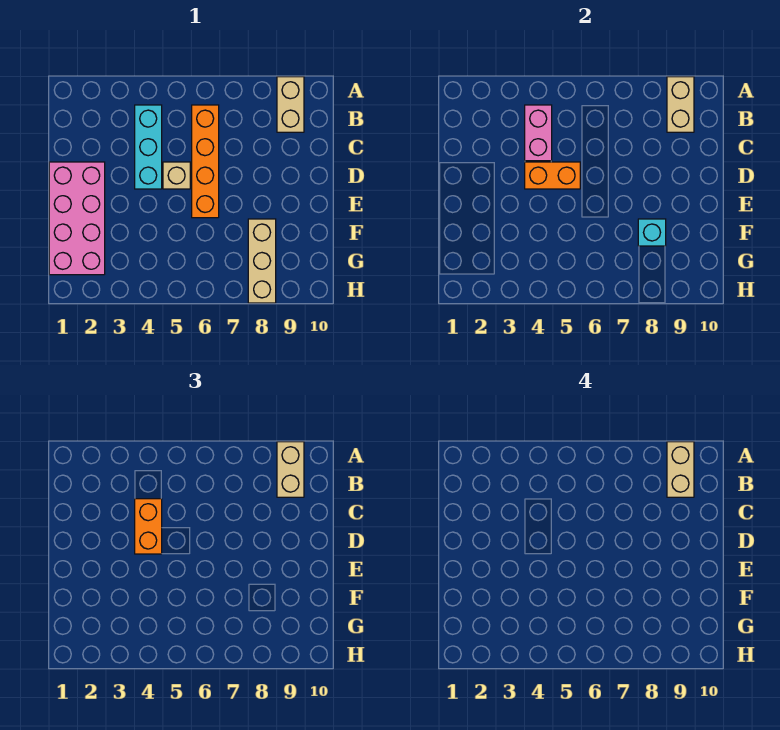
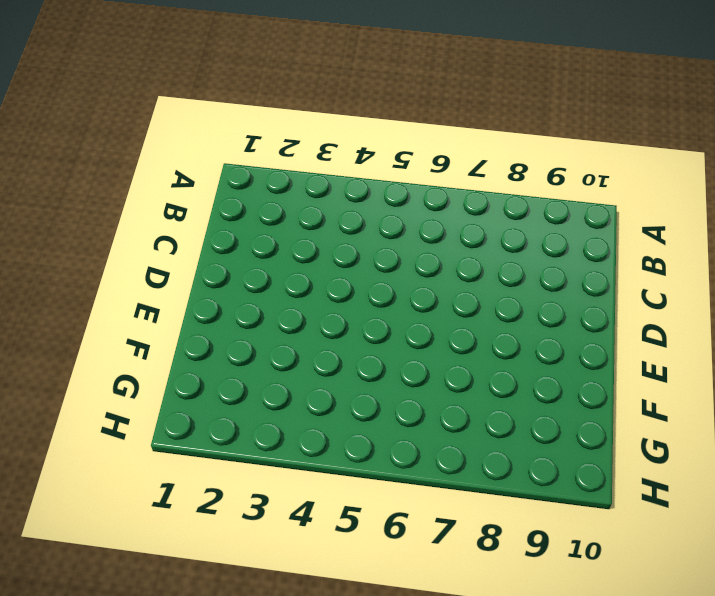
none -> tan 1x2 brick [277,77,304,132]
none -> cyan 1x3 brick [135,105,162,189]
none -> orange 1x4 brick [192,105,219,218]

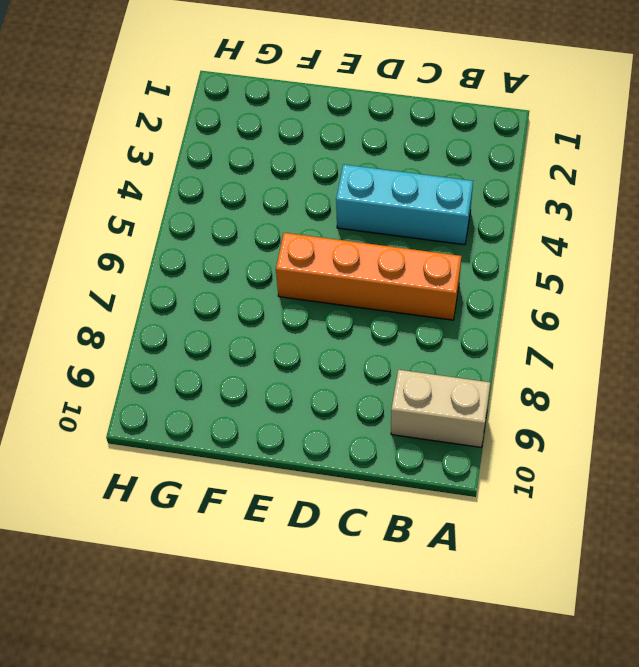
none -> pink 2x4 brick [49,162,105,275]
none -> tan 1x1 brick [163,162,190,189]
none -> tan 1x3 brick [248,219,276,303]

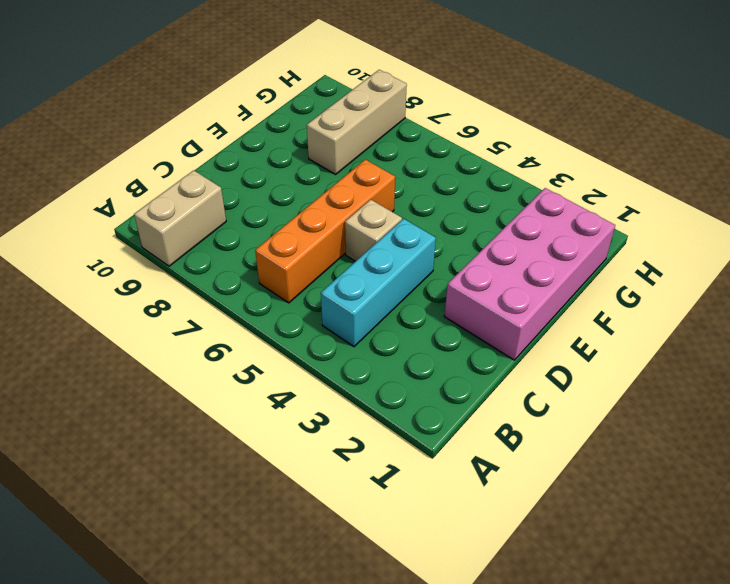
none -> tan 1x2 brick [667,77,694,132]
none -> pink 1x2 brick [525,105,552,161]
none -> orange 1x2 brick [525,162,580,189]

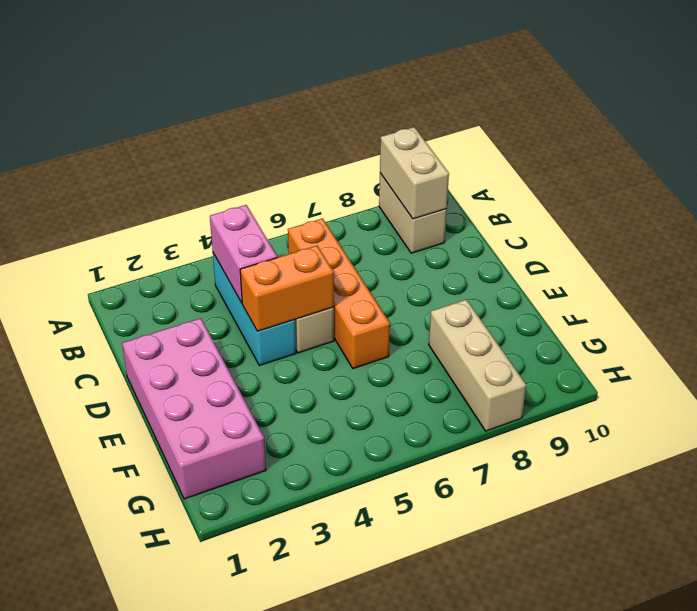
none -> cyan 1x1 brick [638,219,666,246]
none -> tan 1x2 brick [277,442,304,497]
none -> orange 1x2 brick [135,499,162,554]

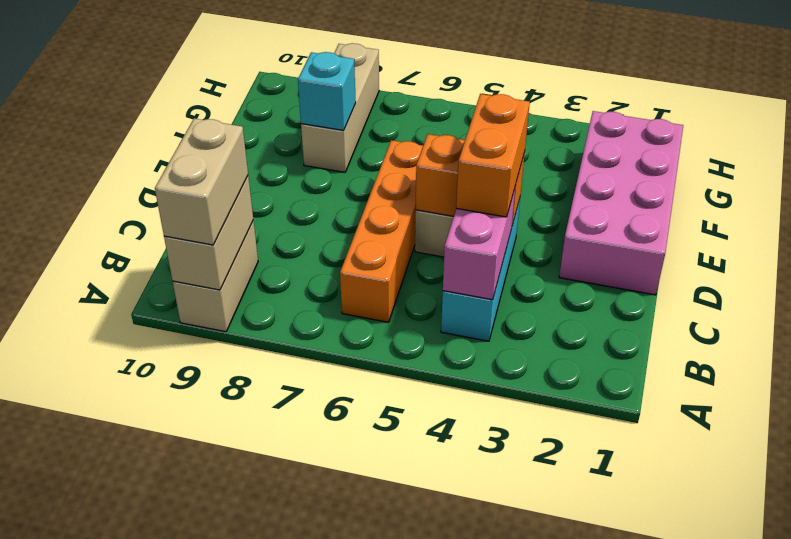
none -> tan 1x2 brick [667,442,694,497]

